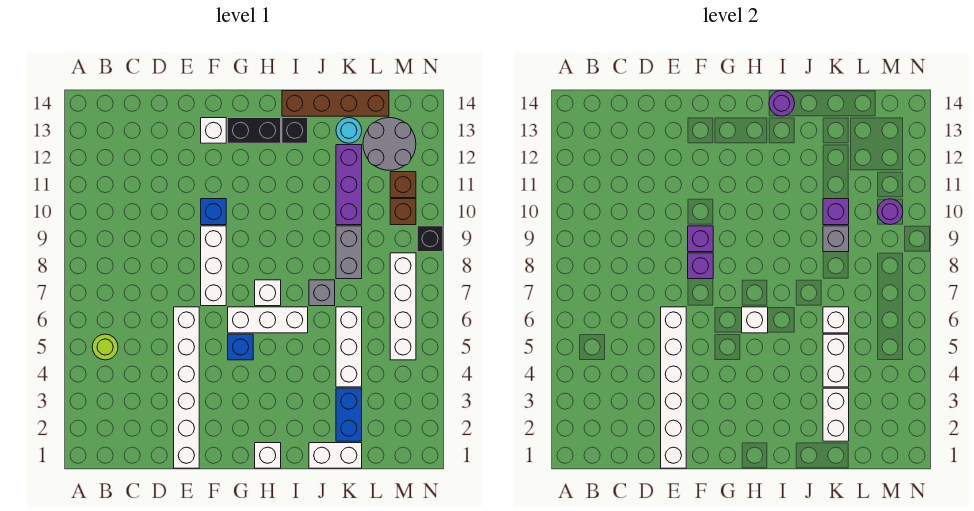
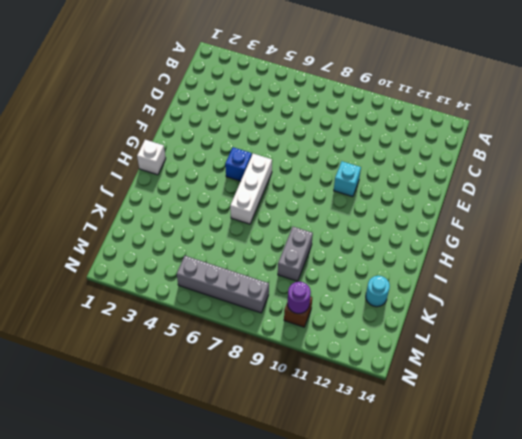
cyan 1x1 brick [334,161,361,197] -> blue 1x1 brick [201,199,226,225]
grey 1x2 brick [278,227,313,281] -> grey 1x2 brick turned to [336,226,362,279]
grey 1x4 brick [177,256,269,313] -> white 1x4 brick [390,253,416,360]
none -> lime 1x1 round brick [92,334,118,360]
none -> white 1x6 brick [174,307,199,468]
none -> white 1x3 brick [201,226,226,306]
none -> white 1x1 brick [201,118,226,143]

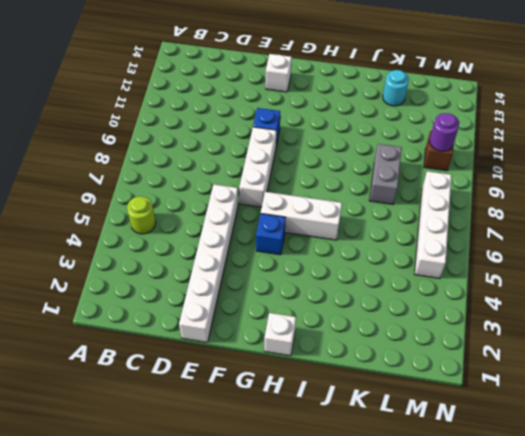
none -> black 1x2 brick [228,118,281,143]
none -> white 1x1 brick [255,280,281,306]
none -> black 1x1 brick [282,118,308,143]
none -> brown 1x4 brick [282,91,389,116]

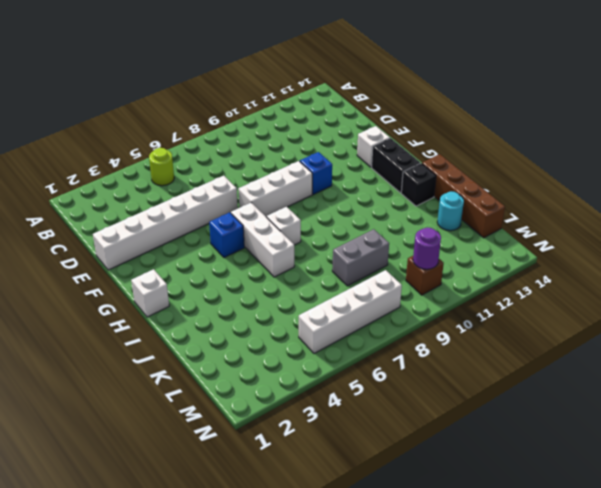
none -> white 1x2 brick [309,443,362,468]
none -> grey 1x1 brick [309,280,335,306]
none -> blue 1x2 brick [336,388,362,441]
none -> white 1x3 brick [336,307,362,387]

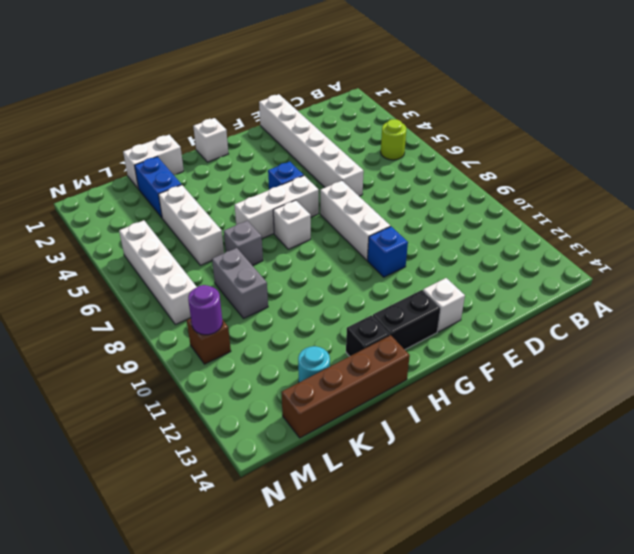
none -> purple 1x3 brick [336,145,362,225]
none -> grey 2x2 round brick [363,118,416,170]
none -> brown 1x1 brick [390,172,416,198]
none -> black 1x1 brick [417,226,443,252]

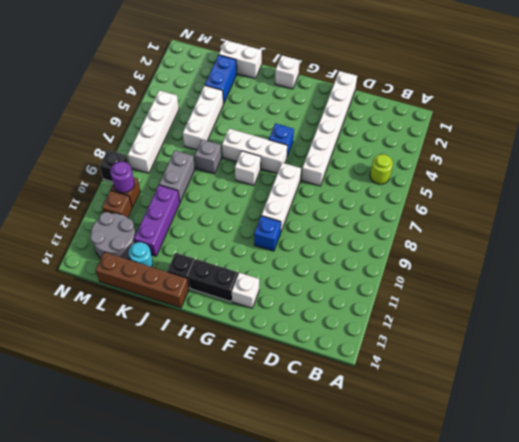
none -> white 1x6 brick [661,307,686,468]
none -> purple 1x1 brick [688,253,713,279]
none -> purple 1x1 brick [688,226,713,252]
none -> white 1x1 brick [742,307,768,333]

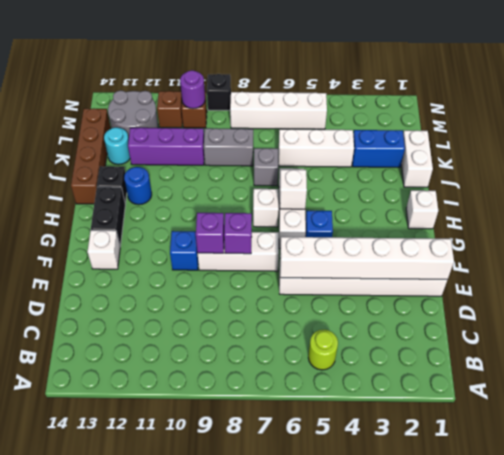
blue 1x1 round brick [124,167,152,205] -> none
none -> purple 1x1 round brick [769,91,795,116]
none -> white 1x2 brick [823,388,849,441]
none -> white 1x2 brick [823,334,849,387]
none -> white 1x1 brick [823,307,849,333]

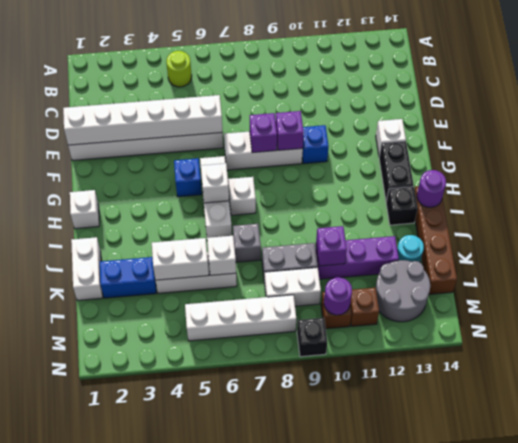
white 1x2 brick [265,267,321,306] -> white 1x2 brick moved to [823,388,849,441]
none -> grey 1x1 brick [823,226,849,252]

